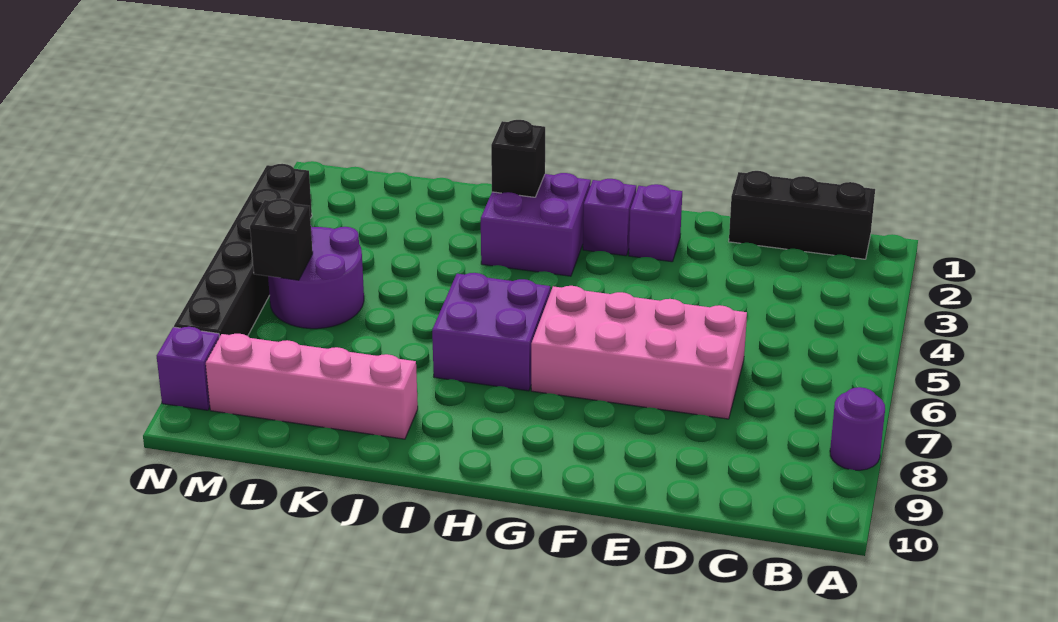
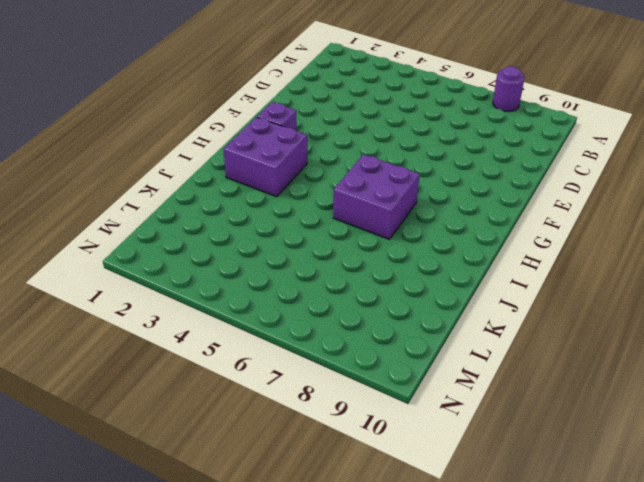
none -> black 1x3 brick [729,171,875,259]
none -> pink 2x4 brick [531,286,747,419]
none -> purple 1x1 brick [629,184,682,262]

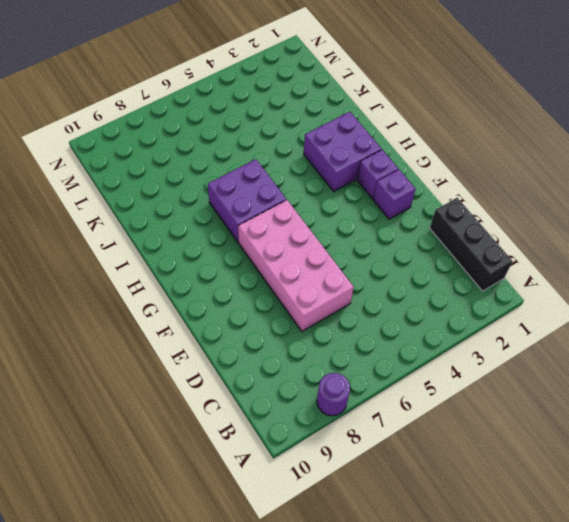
none -> pink 1x4 brick [206,334,418,439]
none -> purple 2x2 round brick [268,227,364,329]
none -> black 1x6 brick [174,164,312,337]

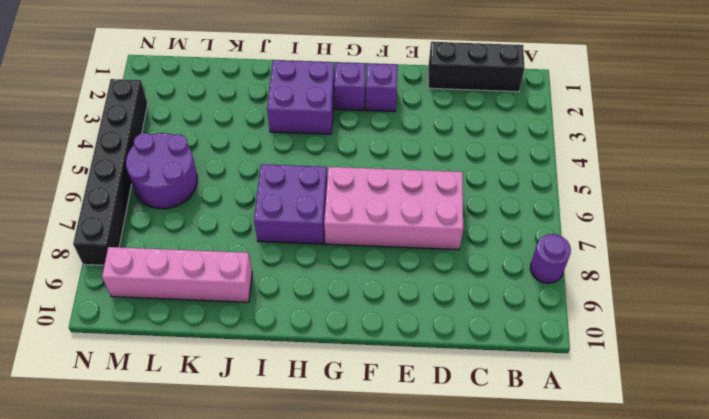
none -> purple 1x1 brick [157,327,219,410]
none -> black 1x1 brick [491,120,545,197]
none -> black 1x1 brick [250,199,313,280]

